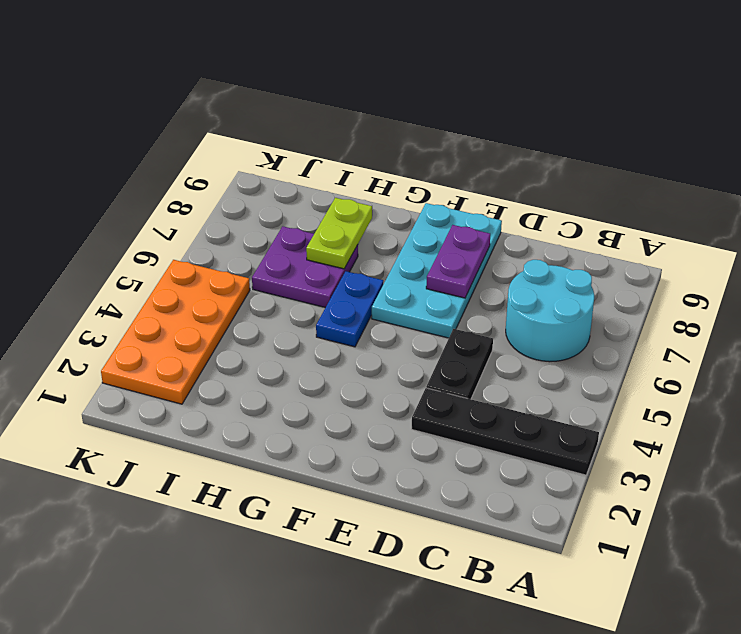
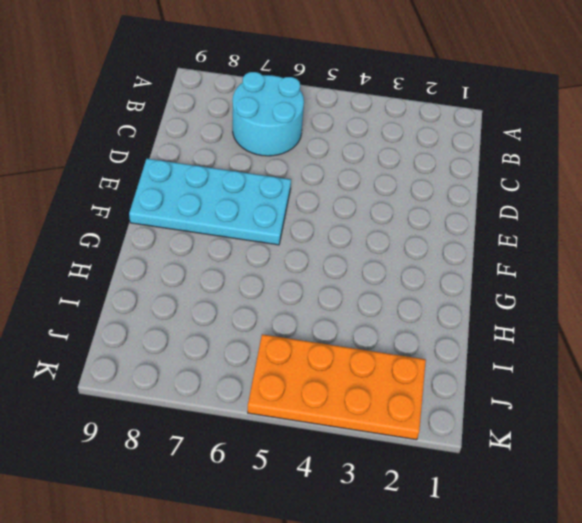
none -> black 1x4 plate [412,388,599,475]
none -> black 1x2 plate [426,329,493,399]

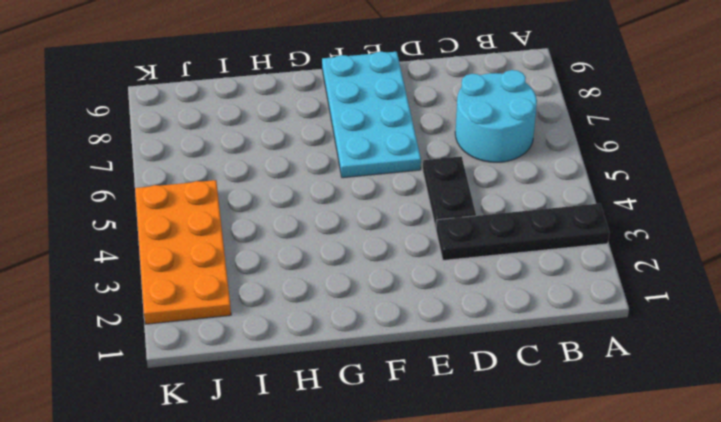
none -> blue 1x2 plate [316,271,383,347]
none -> purple 2x2 plate [252,226,358,307]

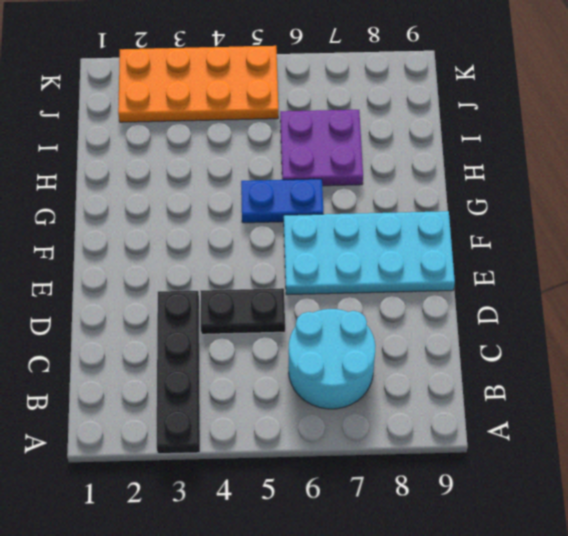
none -> purple 1x2 plate [426,225,490,298]
none -> lime 1x2 plate [306,198,372,269]

